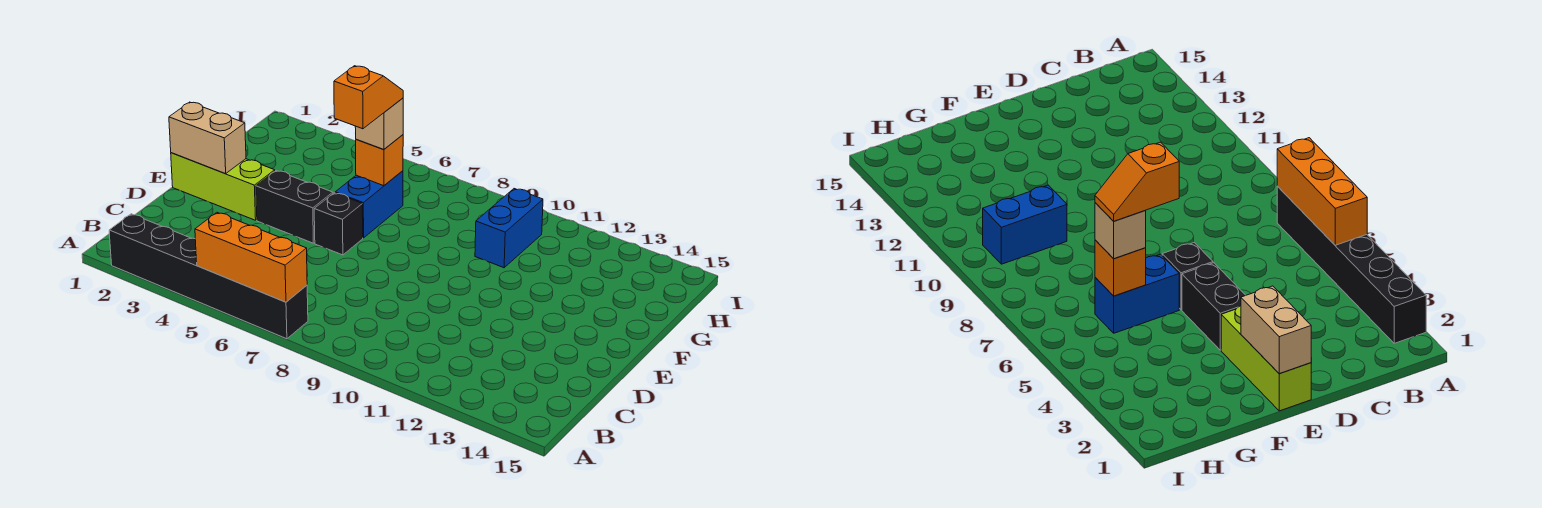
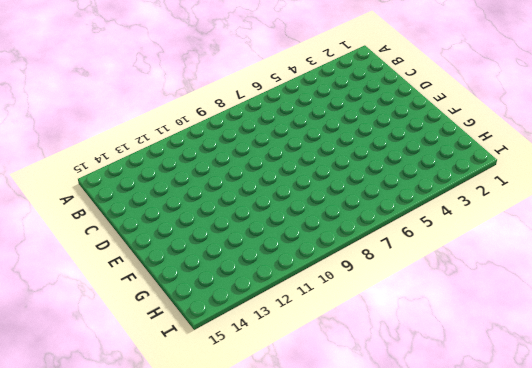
none -> black 1x6 brick [109,214,308,339]
none -> lime 1x3 brick [171,153,275,220]

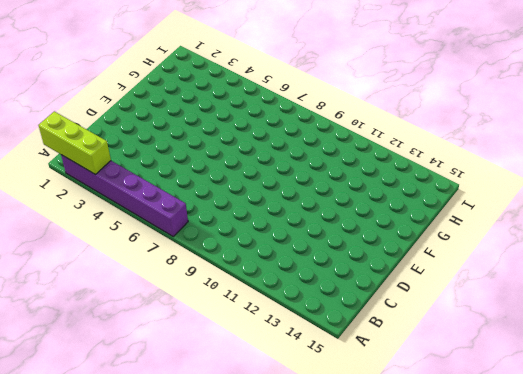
lime 1x3 brick [38,111,111,174] -> lime 1x3 brick moved to [171,153,275,220]
purple 1x6 brick [61,155,188,236] -> black 1x6 brick [109,214,308,339]
none -> black 1x2 brick [256,170,333,243]
none -> black 1x1 brick [314,193,363,255]

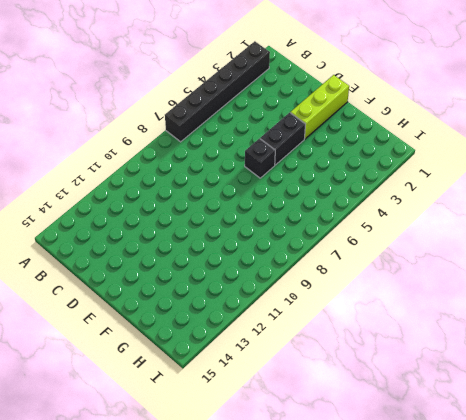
none -> blue 1x2 brick [335,171,403,238]
none -> blue 1x2 brick [475,189,543,268]

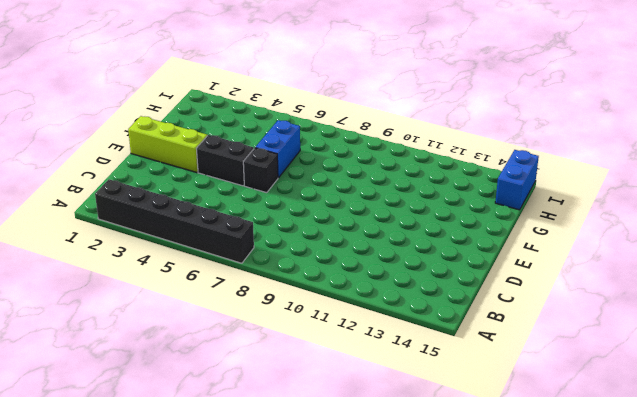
blue 1x2 brick [495,150,539,210] -> blue 1x2 brick moved to [475,189,543,268]
none -> orange 1x3 brick [195,212,307,302]
none -> tan 1x2 brick [169,102,246,174]

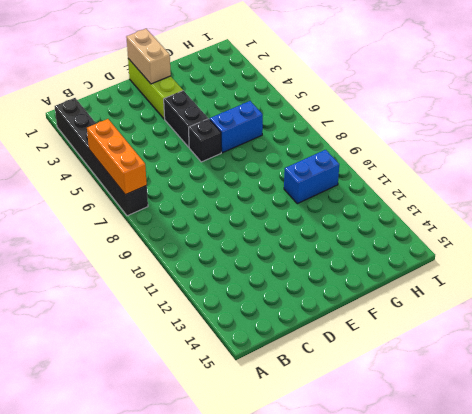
none -> orange 1x1 brick [356,135,403,186]
none -> tan 1x1 brick [355,98,403,150]

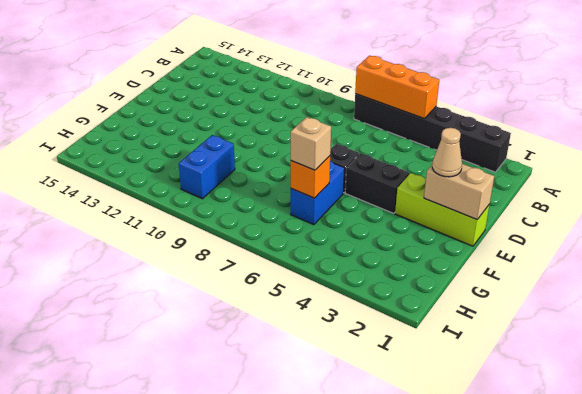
tan 1x1 cone [432,128,462,177] -> none
none -> orange 1x2 slope [334,66,403,129]

